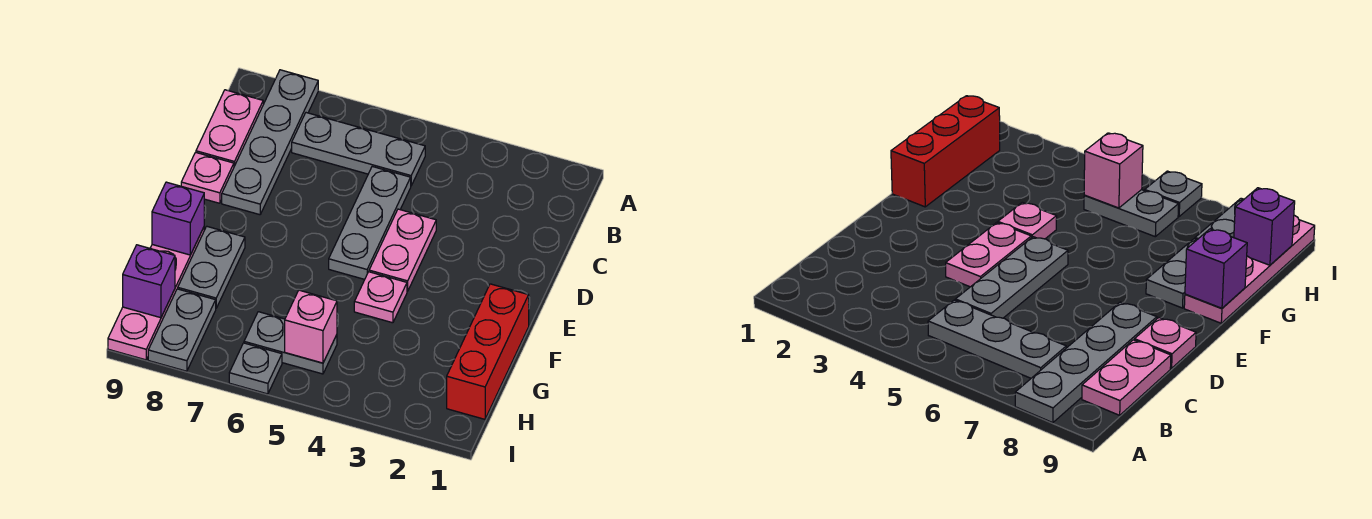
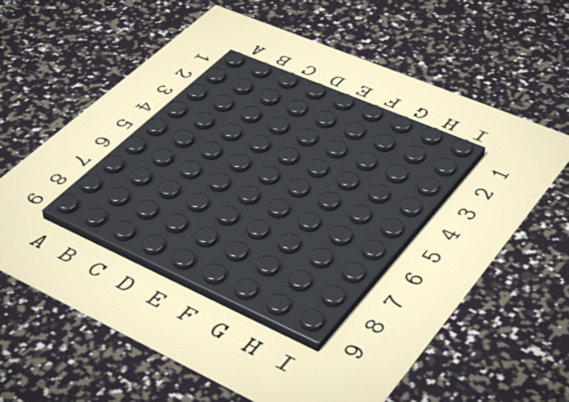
none -> grey 1x4 plate [222,70,318,215]
none -> grey 1x3 plate [292,113,425,185]
none -> pink 1x2 plate [196,90,263,166]

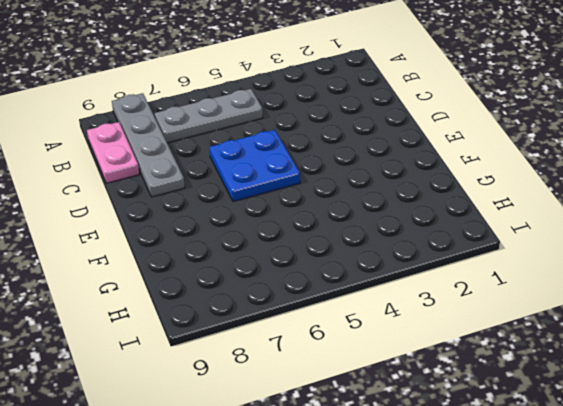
blue 2x2 plate [209,130,300,201] -> grey 1x3 plate [329,167,411,279]
none -> pink 1x2 plate [369,209,436,291]
none -> pink 1x1 plate [181,152,234,203]
none -> red 1x3 brick [447,284,529,419]

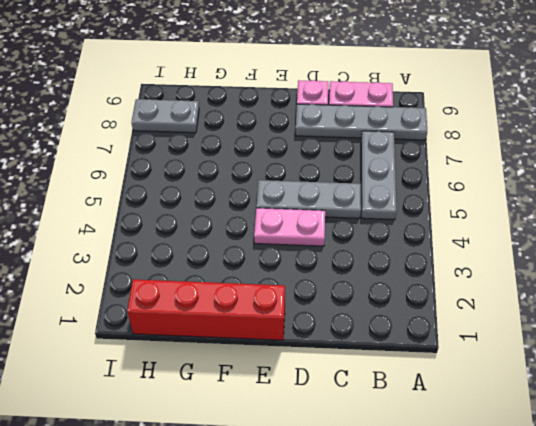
red 1x4 brick [127,279,285,340] -> red 1x3 brick [447,284,529,419]
none -> pink 1x1 plate [354,272,407,323]
none -> grey 1x2 plate [178,226,245,308]
none -> pink 1x4 plate [108,227,204,360]

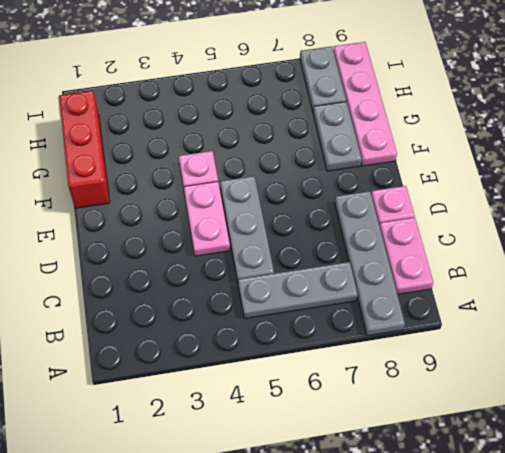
none -> grey 1x2 plate [244,312,337,374]
none -> grey 1x1 plate [229,343,282,394]
none -> purple 1x1 brick [152,182,204,255]

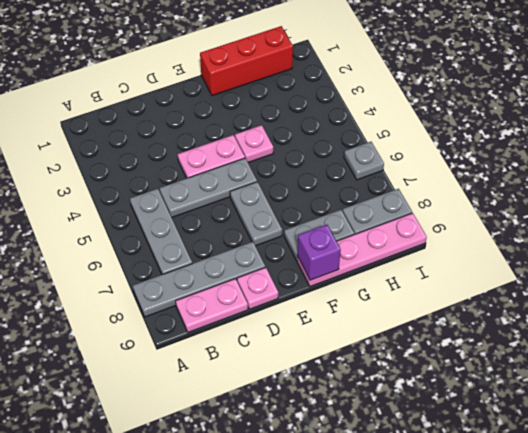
grey 1x2 plate [230,182,282,246] -> grey 1x2 plate moved to [244,312,337,374]
none -> pink 1x1 brick [285,290,337,363]
none -> purple 1x1 brick [123,245,175,318]

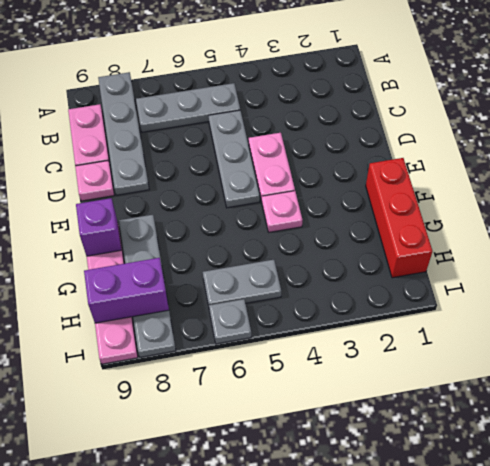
purple 1x2 brick [84,258,169,323] -> purple 1x1 brick [123,245,175,318]
none -> pink 1x1 brick [285,290,337,363]

